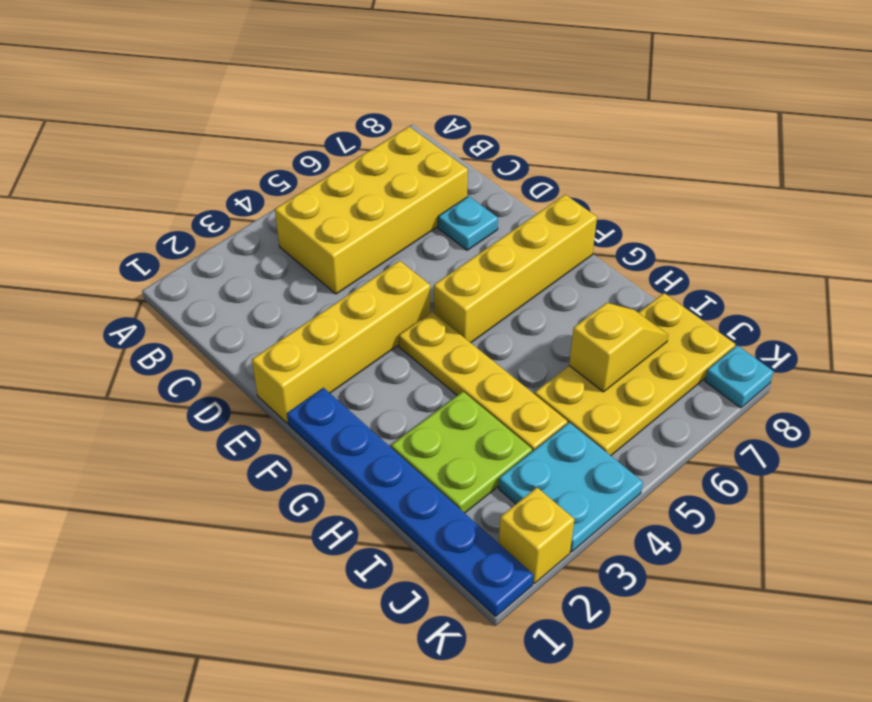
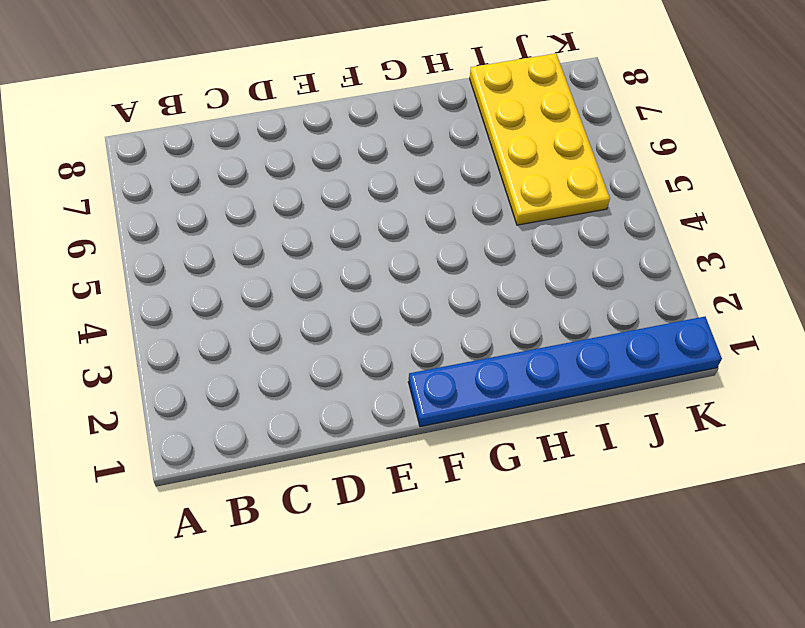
none -> yellow 2x4 brick [275,127,468,294]
none -> cyan 1x1 plate [438,196,498,250]
none -> yellow 1x4 brick [252,261,430,423]

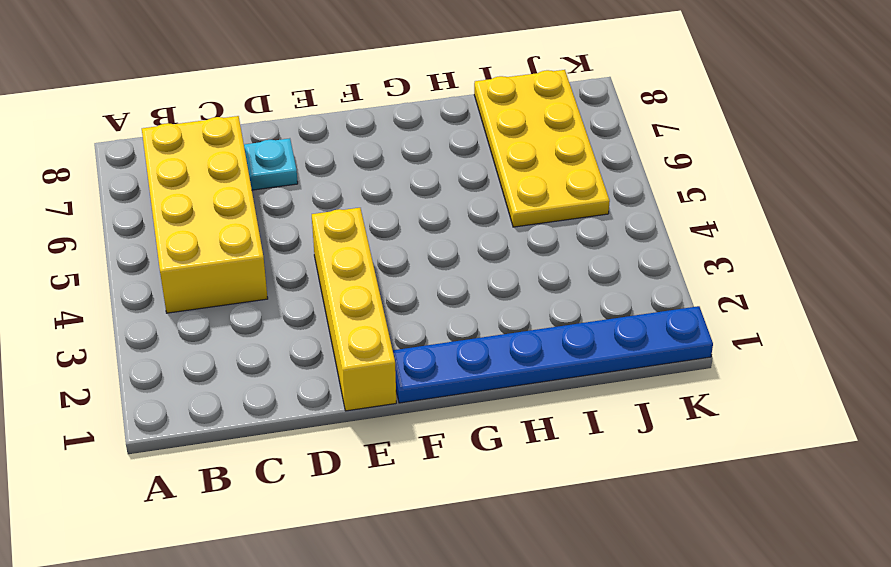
none -> yellow 1x4 plate [399,312,567,451]
none -> yellow 1x4 brick [434,195,597,343]
none -> lime 2x2 plate [391,392,532,513]

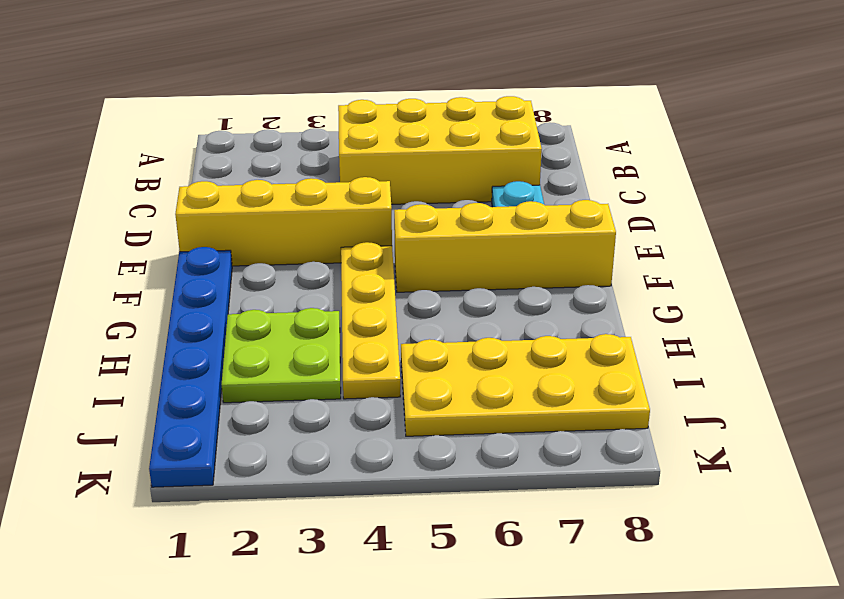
none -> cyan 2x2 plate [499,422,643,552]
none -> yellow 1x1 brick [499,488,575,583]
none -> cyan 1x1 plate [705,345,774,408]

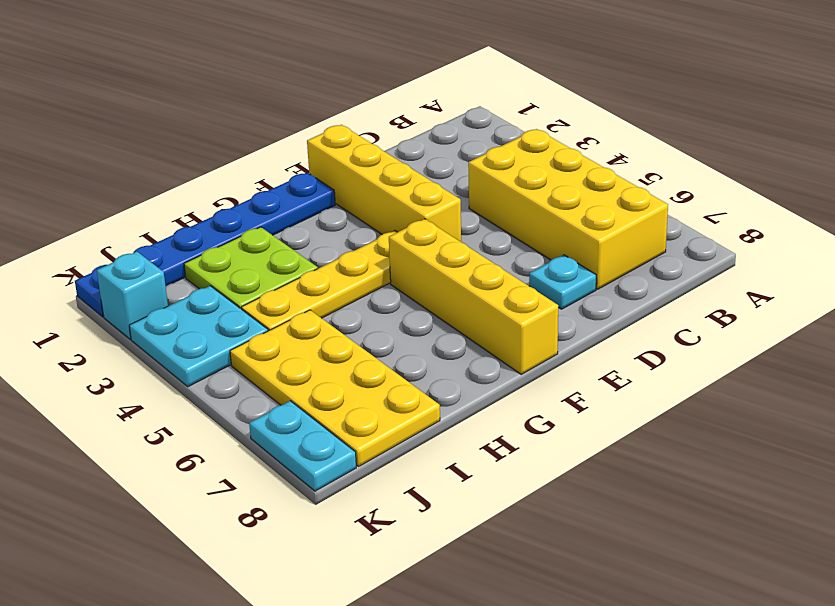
cyan 1x1 brick [97,252,168,339] -> yellow 1x1 brick [499,488,575,583]
cyan 1x2 plate [249,401,356,491] -> cyan 1x1 plate [705,345,774,408]
none -> yellow 1x2 slope [569,303,668,392]

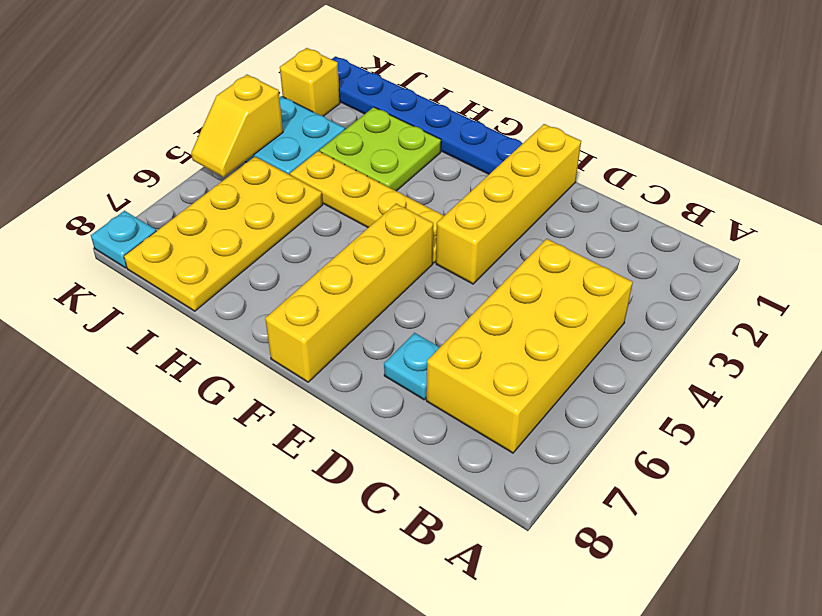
yellow 1x2 slope [191,75,283,177] -> yellow 1x2 slope moved to [569,303,668,392]

